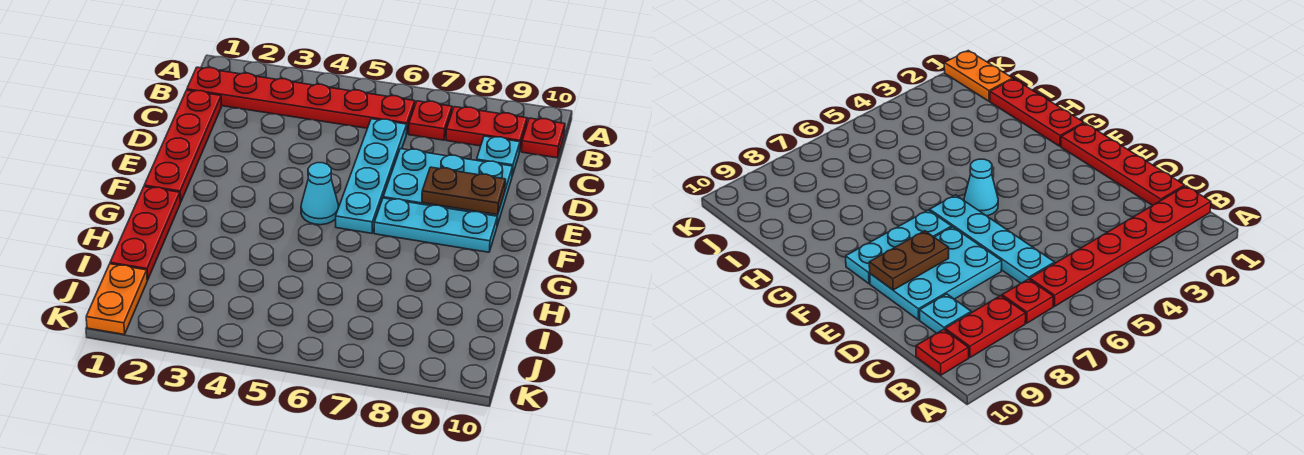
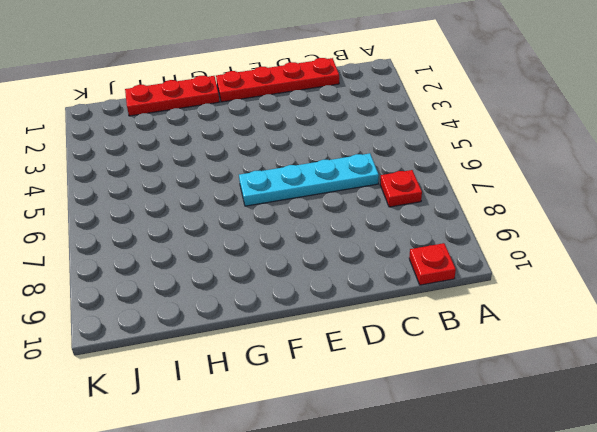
none -> red 1x6 plate [187,67,415,134]
none -> red 1x2 plate [446,107,527,152]
none -> cyan 1x1 plate [477,136,520,176]

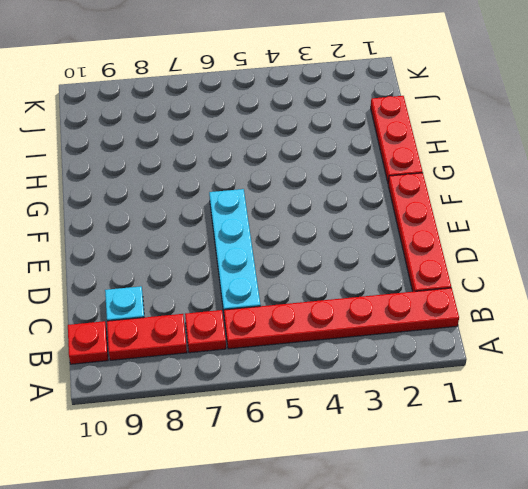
none -> cyan 2x3 plate [383,149,513,225]
none -> cyan 1x1 cone [301,163,339,225]
none -> cyan 1x3 plate [374,198,497,252]

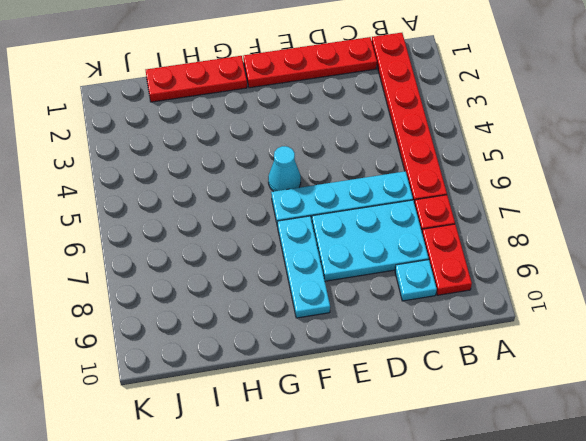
cyan 2x3 plate [312,200,429,281] -> cyan 2x3 plate turned to [383,149,513,225]
none -> red 1x1 plate [522,118,565,158]
none -> orange 1x2 plate [86,264,147,335]
none -> brown 1x2 plate [422,167,506,215]

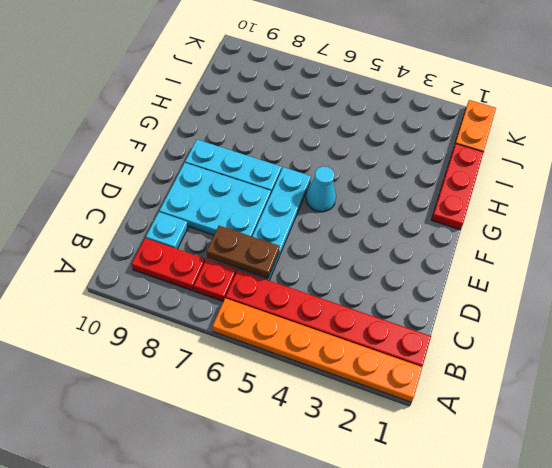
orange 1x6 plate [213,298,422,402] -> none
brown 1x2 plate [207,226,280,278] -> brown 1x2 plate moved to [422,167,506,215]
none -> red 1x1 plate [522,118,565,158]
none -> red 1x4 plate [144,90,222,203]

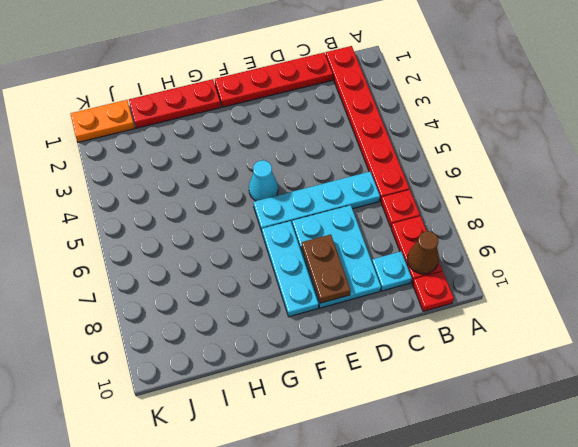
brown 1x1 cone [407,231,439,274] -> none

